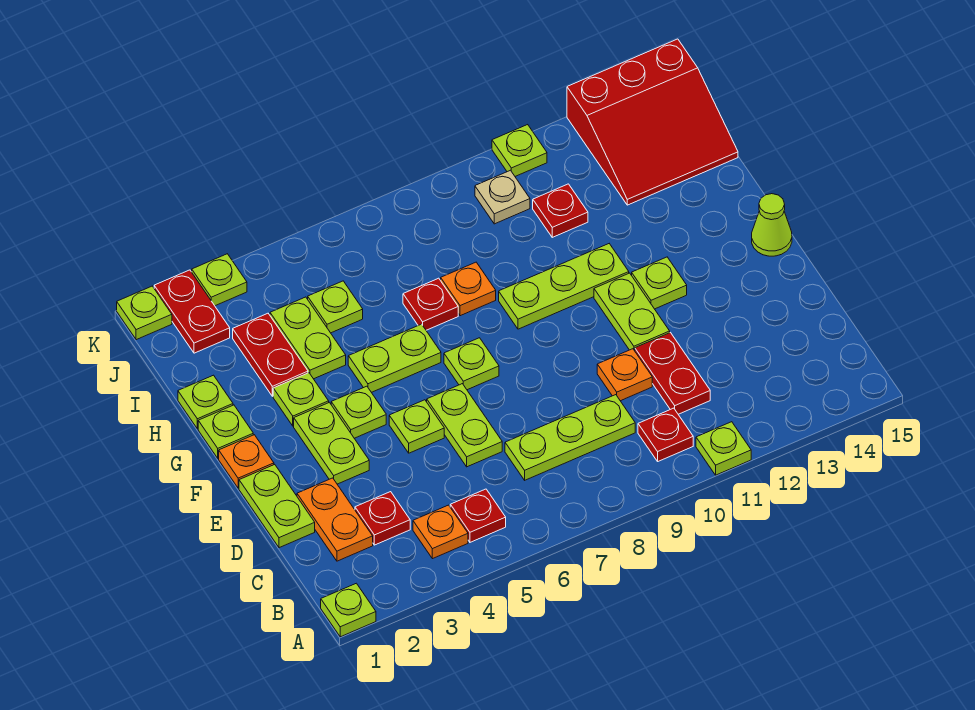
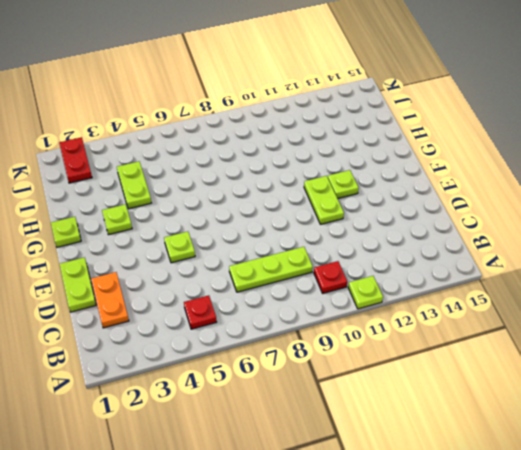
none -> lime 1x1 plate [321,583,376,637]
none -> orange 1x1 plate [413,505,468,559]
none -> red 1x1 plate [355,492,410,545]
none -> red 1x2 plate [635,333,710,414]

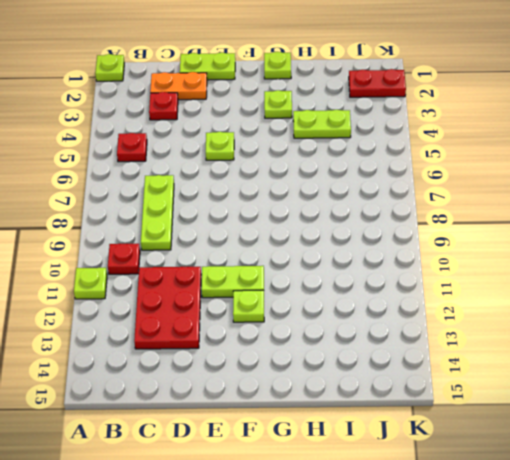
red 2x3 plate [134,267,201,349] -> red 1x2 plate [635,333,710,414]
none -> orange 1x1 plate [413,505,468,559]
none -> lime 1x2 plate [427,384,502,467]
none -> orange 1x1 plate [597,349,652,401]
none -> lime 1x2 plate [294,402,369,484]

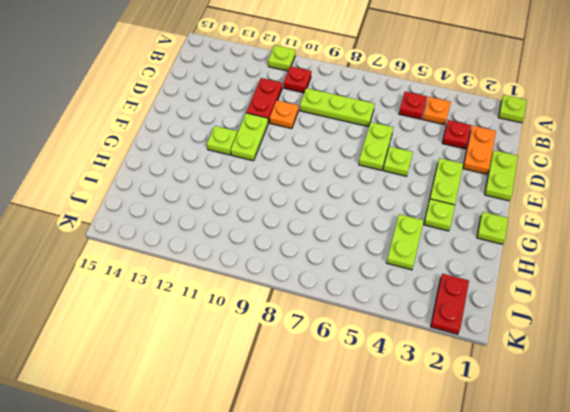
none -> orange 1x1 plate [219,435,274,488]
none -> lime 1x1 plate [331,386,386,438]
none -> lime 1x1 plate [444,338,499,390]
none -> lime 1x1 cone [752,194,792,256]

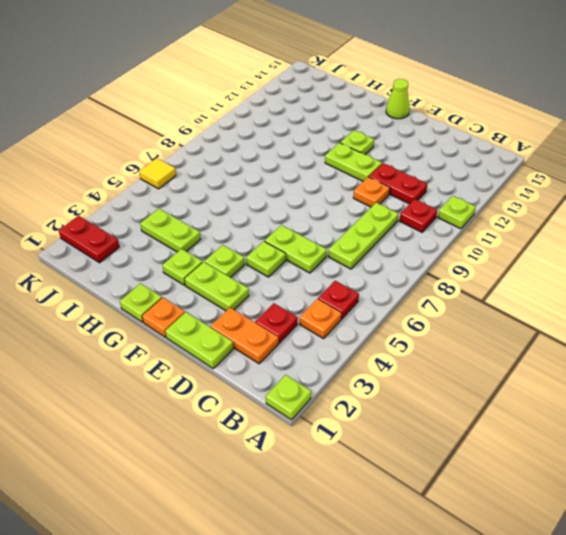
yellow 1x1 tile [139,158,176,189] -> none
none -> lime 1x1 plate [444,338,499,390]
none -> lime 1x2 plate [348,324,441,392]
none -> lime 1x3 plate [499,244,629,329]
none -> lime 1x1 plate [178,375,233,429]

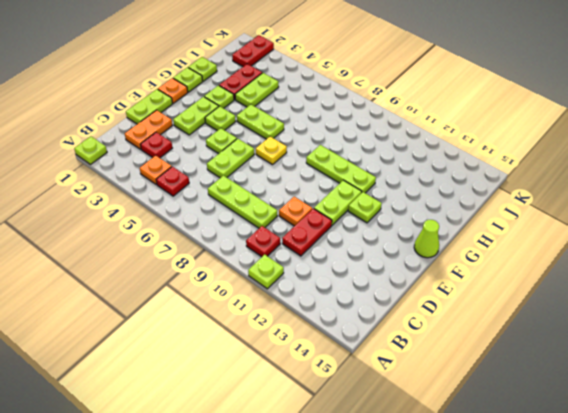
yellow 1x1 plate [256,137,287,165] -> lime 1x1 plate [444,338,499,390]
none -> red 1x1 plate [403,278,458,330]
none -> orange 1x1 plate [441,262,496,316]
none -> lime 1x1 plate [308,281,363,333]
none -> red 1x1 plate [533,184,588,237]

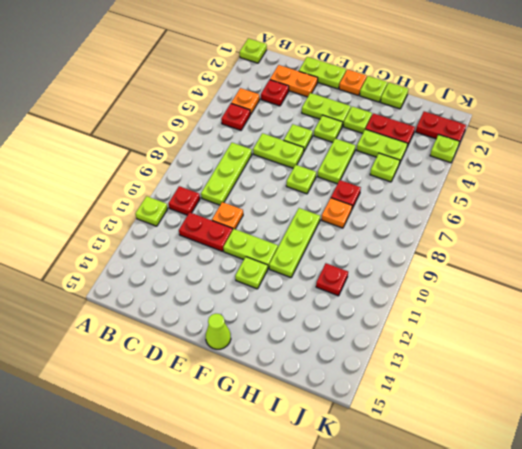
none -> red 3x3 slope [567,39,738,205]
none -> tan 1x1 plate [475,170,530,224]
none -> lime 1x1 plate [117,286,172,340]
none -> lime 1x1 plate [492,125,547,176]

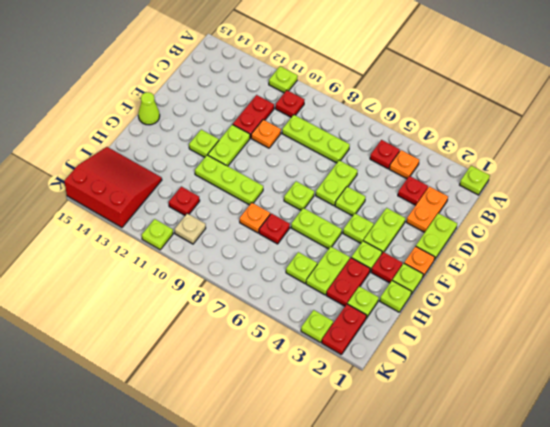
red 1x1 plate [371,252,403,283] -> none
lime 1x1 plate [347,286,379,318] -> lime 1x1 plate moved to [117,286,172,340]

